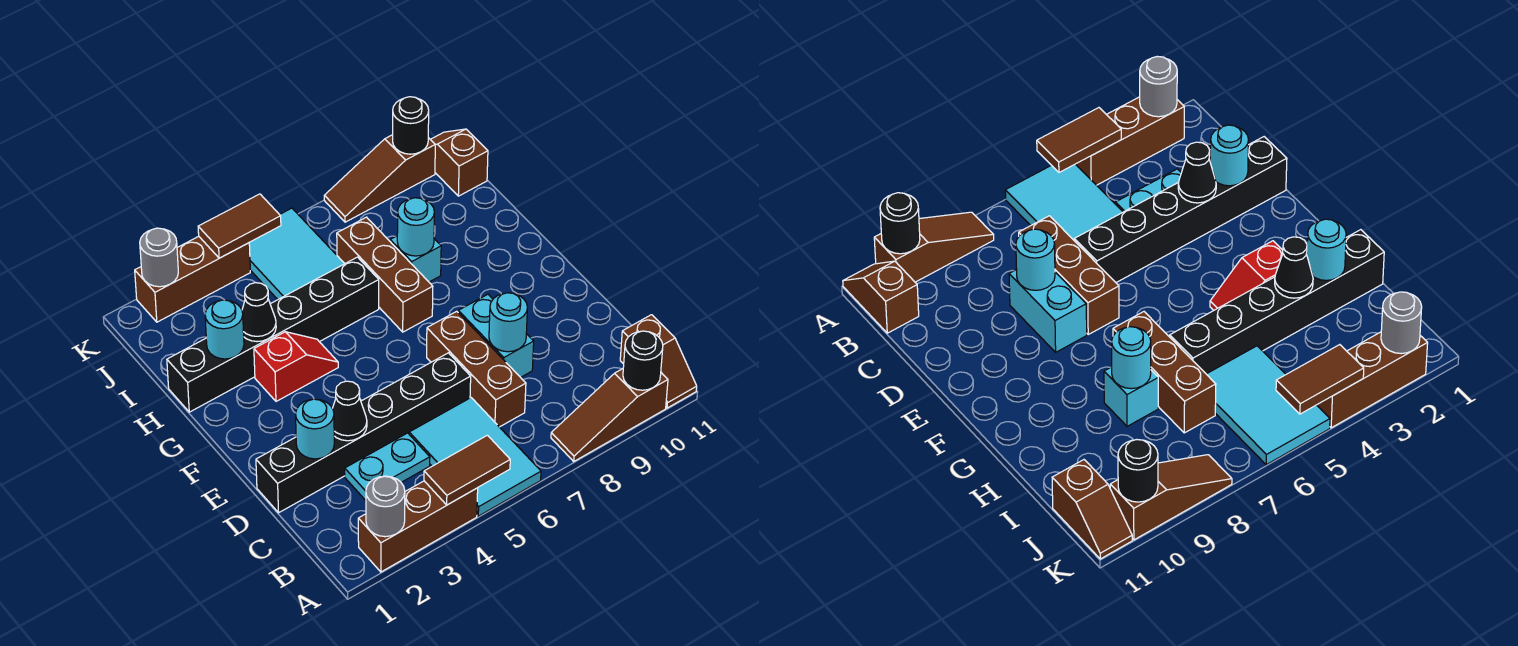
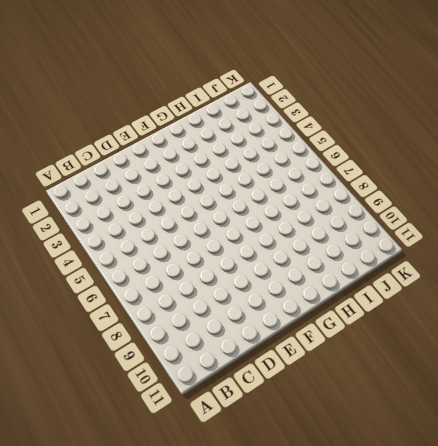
none -> brown 1x3 brick [358,481,478,572]
none -> cyan 2x3 tile [409,398,541,516]
none -> brown 1x3 slope [551,369,668,461]

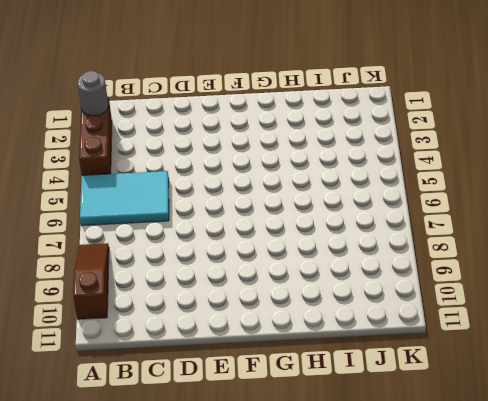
none -> brown 1x2 slope [620,315,697,408]
none -> cyan 1x2 plate [345,433,430,500]
none -> brown 1x3 brick [427,311,526,427]

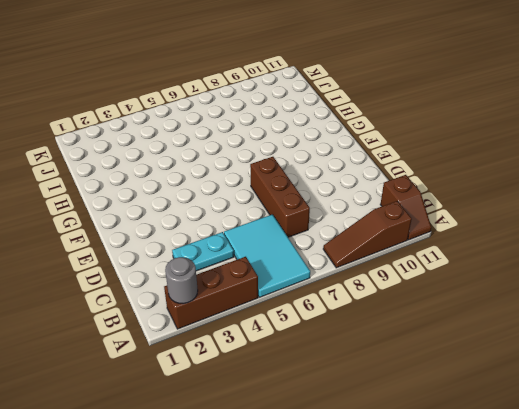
none -> black 1x6 brick [256,353,471,513]
none -> cyan 1x2 brick [458,294,534,377]
none -> red 1x2 slope [254,332,338,401]

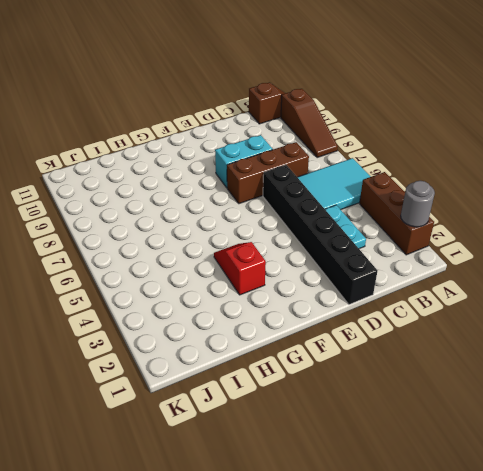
none -> brown 1x3 brick [337,217,433,332]
none -> black 1x6 brick [167,257,379,412]
none -> cyan 1x1 brick [390,236,441,282]

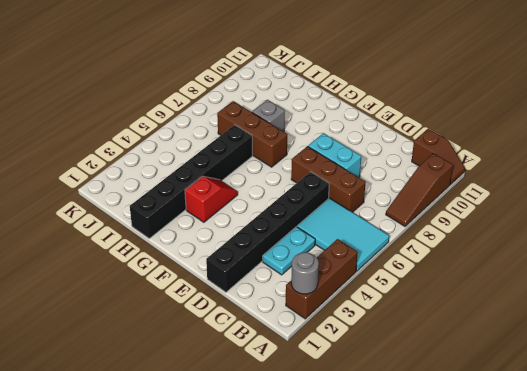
grey 1x1 brick [252,100,285,132] -> cyan 1x1 brick [390,236,441,282]
none -> cyan 2x3 tile [249,208,345,299]
none -> brown 1x2 slope [430,129,488,196]
none -> brown 1x3 brick [135,236,250,322]

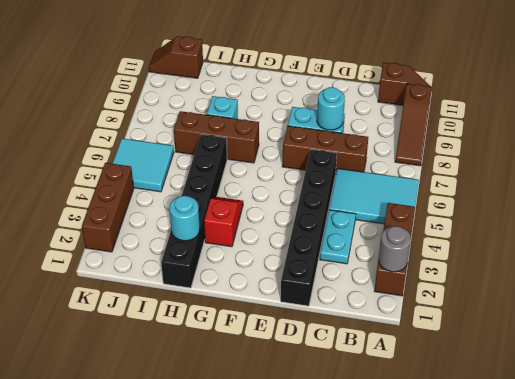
cyan 2x2 tile [112,138,174,192] -> cyan 2x3 tile [249,208,345,299]
none -> brown 1x3 slope [324,135,435,222]
none -> brown 1x2 tile [424,435,510,505]
none -> black 1x1 round brick [623,331,663,390]

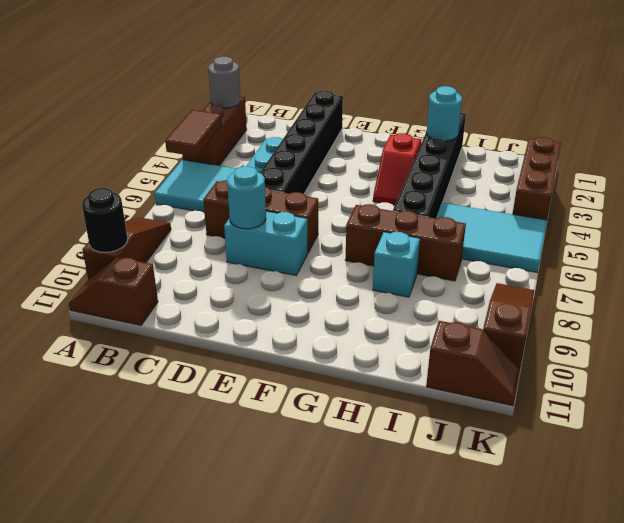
none -> cyan 1x1 round brick [296,399,334,459]
none -> black 1x1 cone [332,381,367,441]
none -> black 1x1 cone [242,283,276,342]

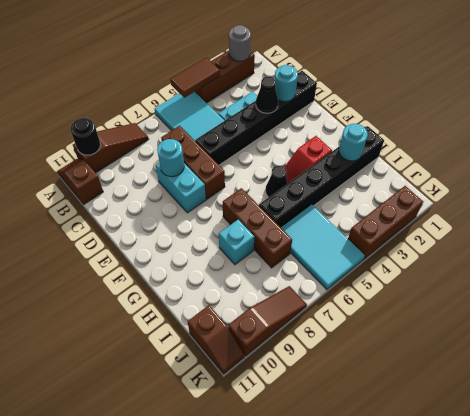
black 1x1 cone [266,166,288,197] -> black 1x1 cone moved to [242,283,276,342]
none -> cyan 1x1 round brick [397,198,434,256]
none -> grey 1x1 round brick [140,228,178,287]
none -> brown 1x2 tile [198,194,281,258]

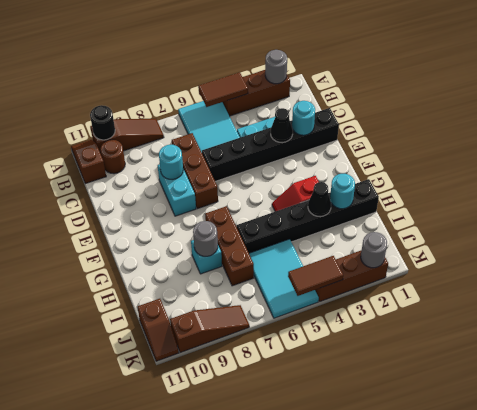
brown 1x1 round brick [101,140,125,174] -> none
grey 1x1 round brick [193,221,218,256] -> cyan 1x1 round brick [397,198,434,256]
none -> black 1x1 round brick [393,97,429,154]

